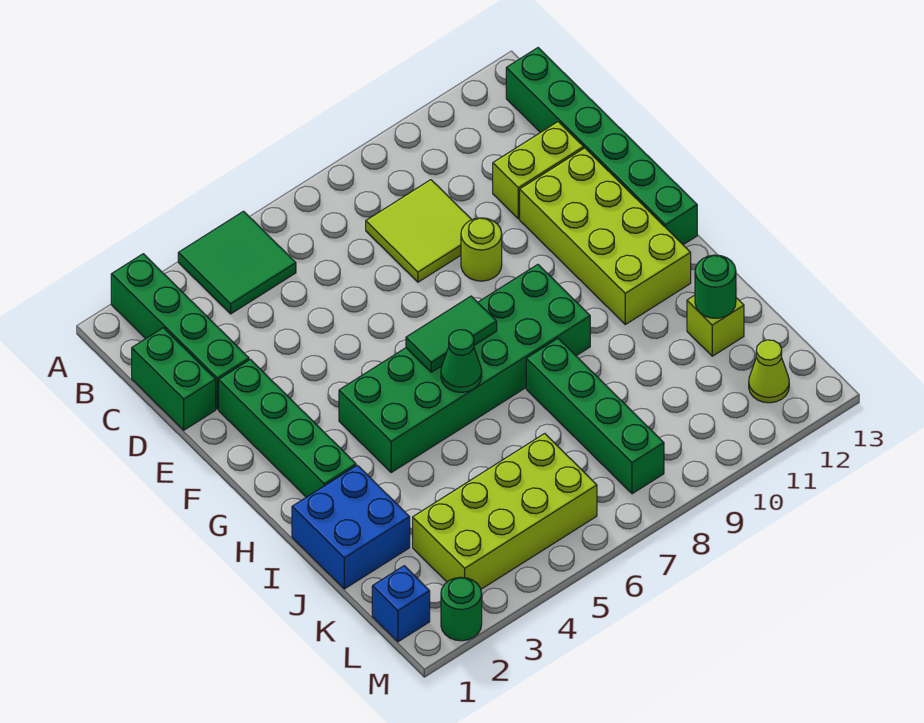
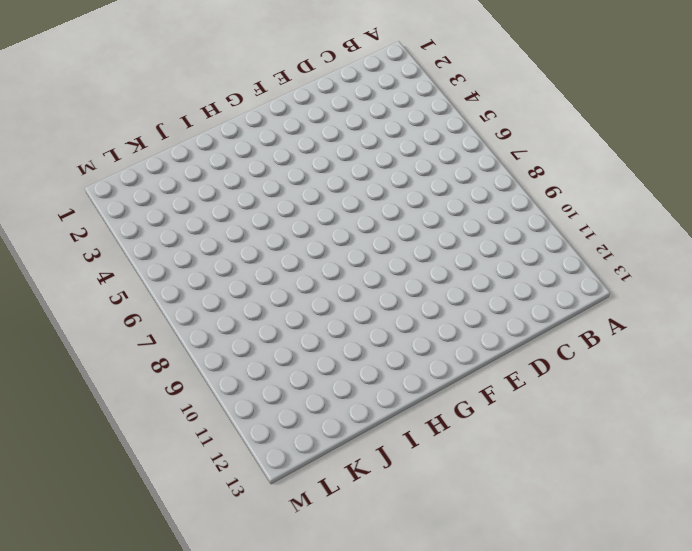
none -> green 1x4 brick [111,254,249,409]
none -> green 2x2 tile [178,211,296,314]
none -> green 1x6 brick [506,48,697,245]

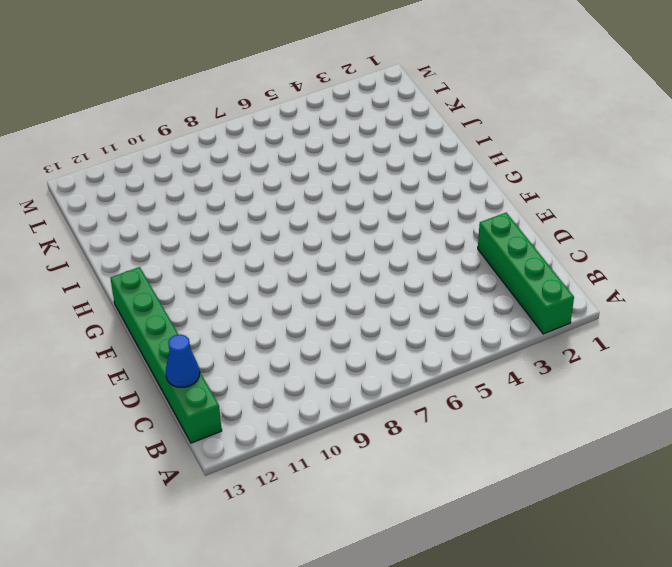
blue 1x1 cone [166,334,200,387] -> none
none -> green 2x2 tile [178,211,296,314]
none -> green 1x2 brick [132,328,216,430]
none -> lime 2x2 tile [366,180,472,282]

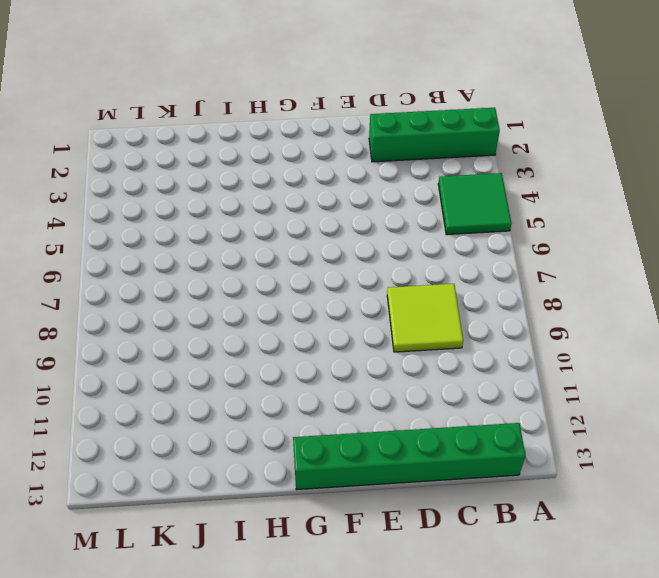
none -> green 1x2 brick [132,328,216,430]
none -> lime 1x2 brick [493,122,584,219]
none -> green 1x4 brick [219,359,356,497]

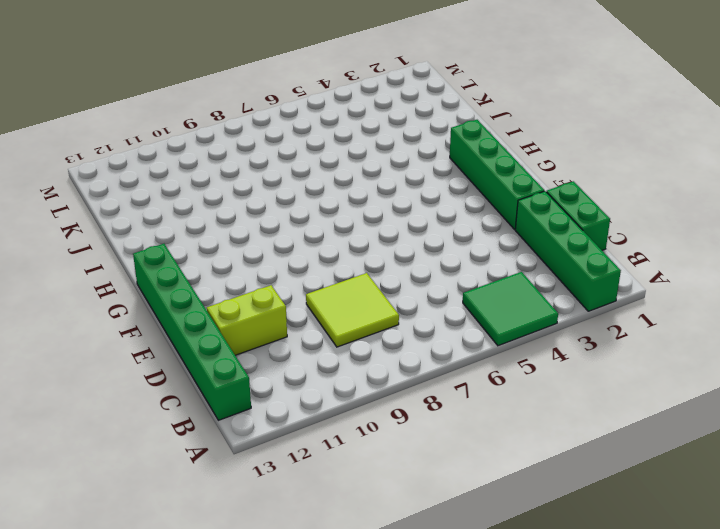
none -> lime 1x1 round brick [461,218,502,281]
none -> lime 2x4 brick [520,148,691,324]
none -> green 2x6 brick [339,265,590,472]

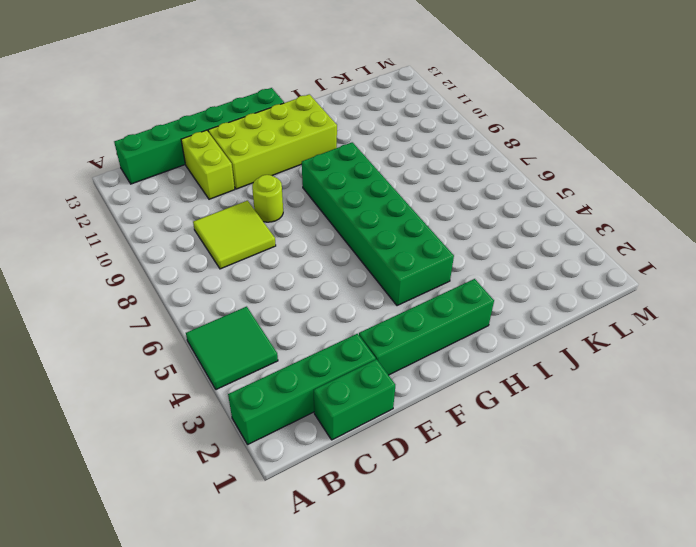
none -> blue 2x2 brick [292,465,410,589]
none -> green 1x4 brick [526,339,664,494]
none -> lime 1x1 brick [687,295,744,356]

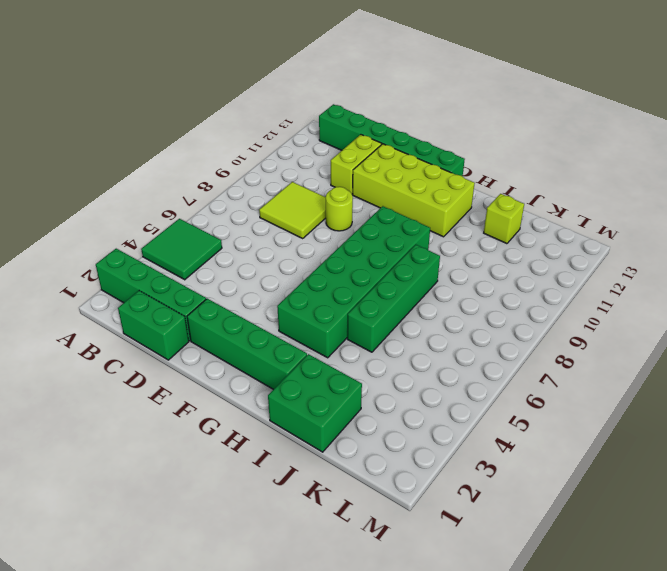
green 2x2 brick [268,354,362,452] -> blue 2x2 brick [292,465,410,589]
green 1x4 brick [347,245,440,352] -> green 1x4 brick turned to [526,339,664,494]
none -> lime 2x4 brick [413,434,597,589]
none -> blue 1x1 brick [372,566,430,642]
none -> lime 1x1 cone [749,340,789,403]

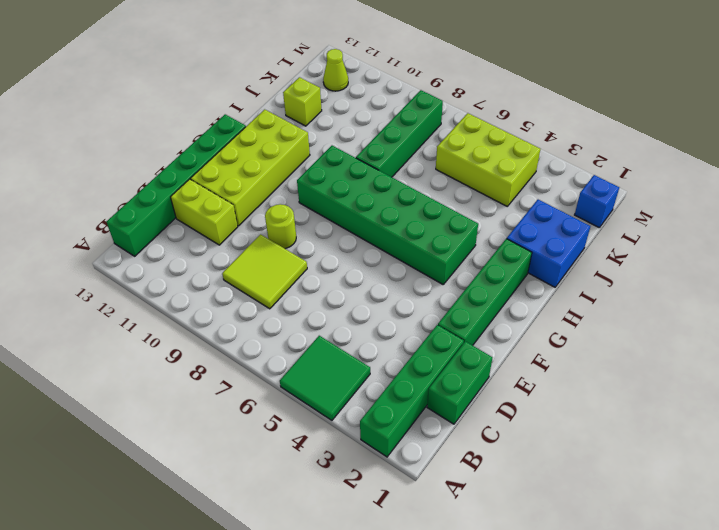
lime 2x3 brick [436,113,540,206] -> lime 2x4 brick [413,434,597,589]
none -> green 1x1 round brick [441,577,482,641]
none -> green 1x2 tile [406,296,497,372]
none -> green 1x1 cone [441,330,482,392]

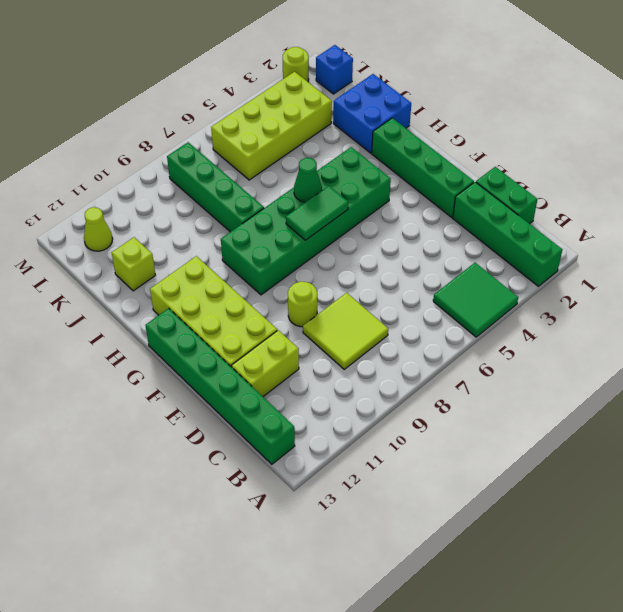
lime 1x1 round brick [283,47,309,82] -> green 1x1 round brick [441,577,482,641]
none -> green 1x1 round brick [695,255,736,318]

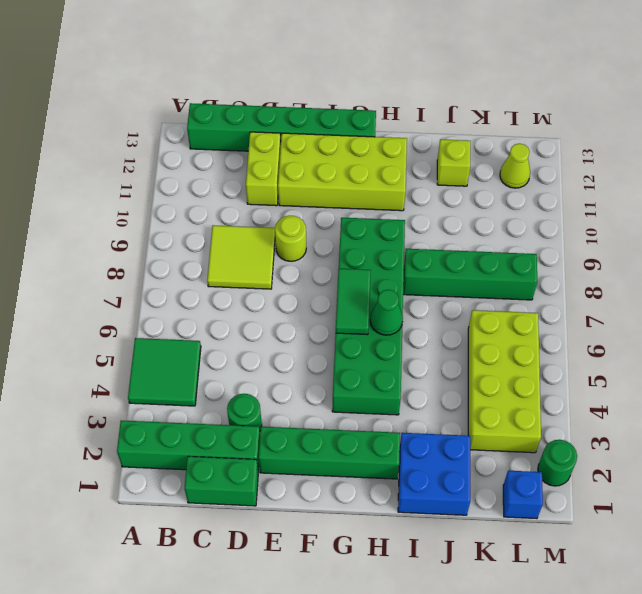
green 1x1 round brick [227,394,262,431] -> green 1x1 round brick moved to [695,255,736,318]

